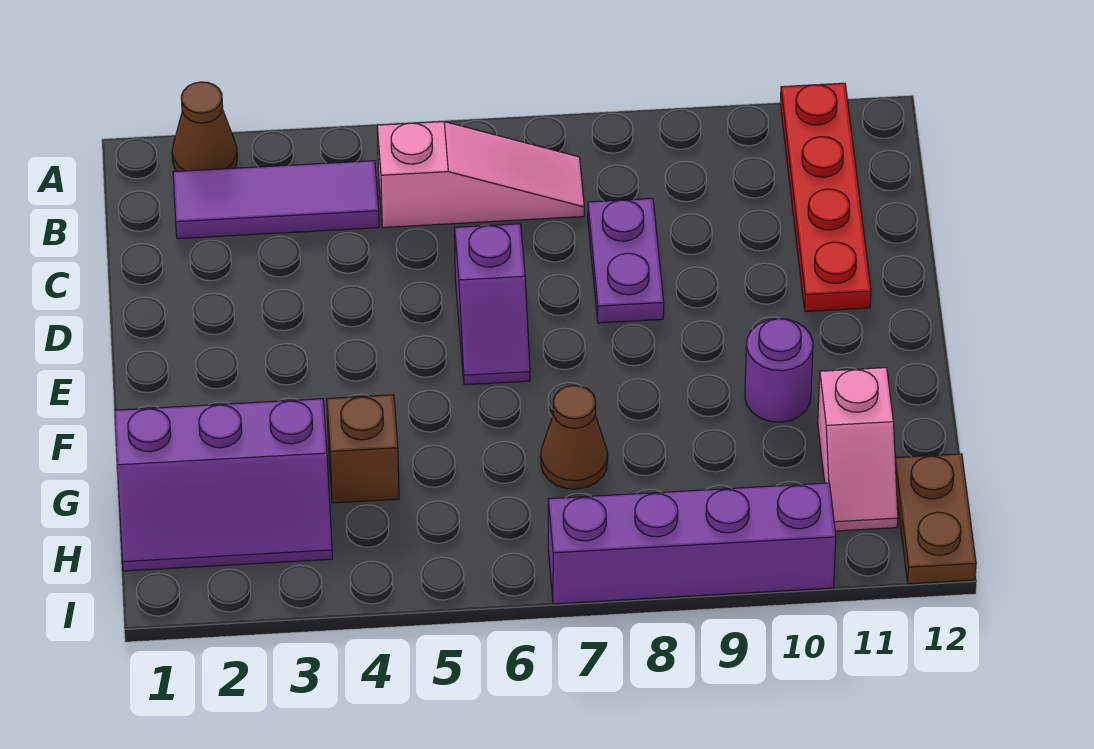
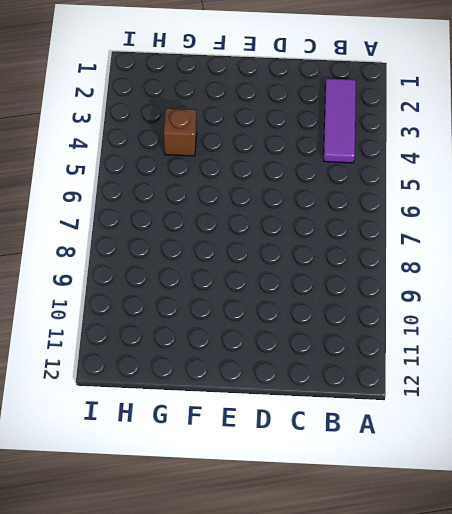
none -> brown 1x1 cone [172,82,237,171]
none -> red 1x4 plate [780,83,871,312]
none -> pink 1x3 slope [377,122,584,227]

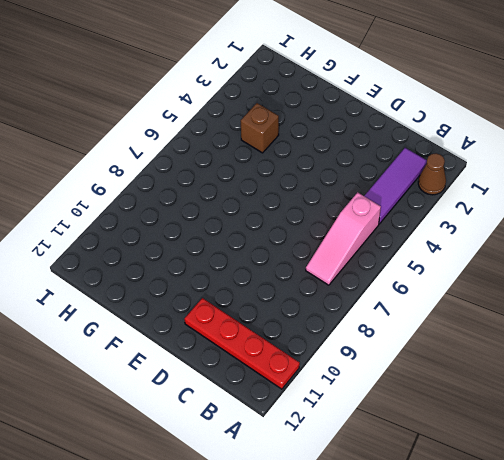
none -> purple 1x2 plate [588,198,664,323]
none -> purple 1x2 slope [455,224,530,385]
none -> purple 1x1 round brick [745,318,813,422]

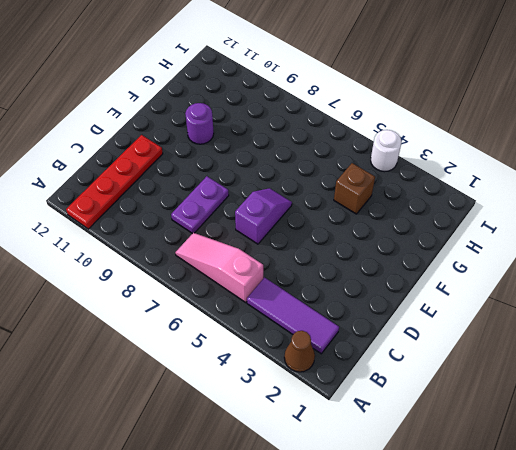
white 1x1 round brick [371,130,401,172] -> none
none -> purple 2x3 slope [115,399,332,571]
none -> brown 1x1 cone [541,385,608,489]
none -> pink 1x2 slope [818,368,898,531]

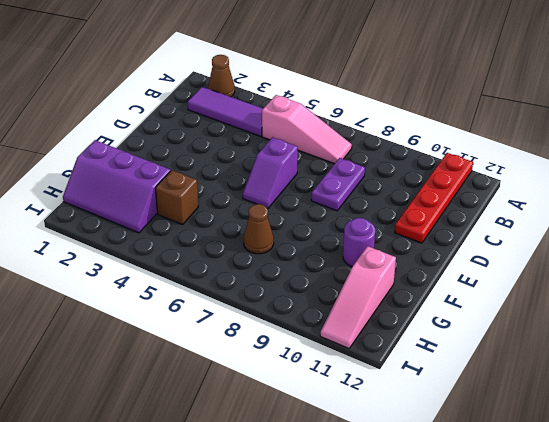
pink 1x3 slope [320,246,396,348] -> pink 1x2 slope [818,368,898,531]
none -> brown 1x2 plate [895,454,976,584]
none -> purple 1x4 brick [548,483,836,604]

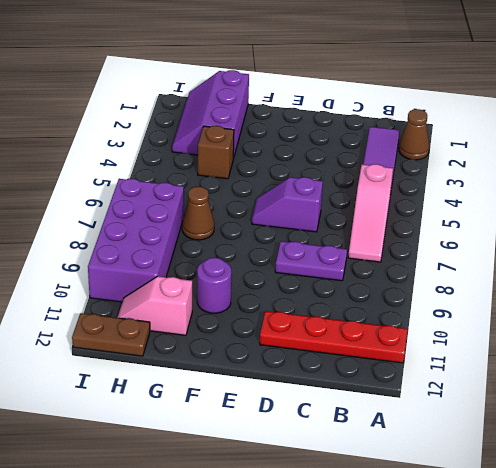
purple 2x4 brick [88,179,184,302] -> purple 1x4 brick [548,483,836,604]

